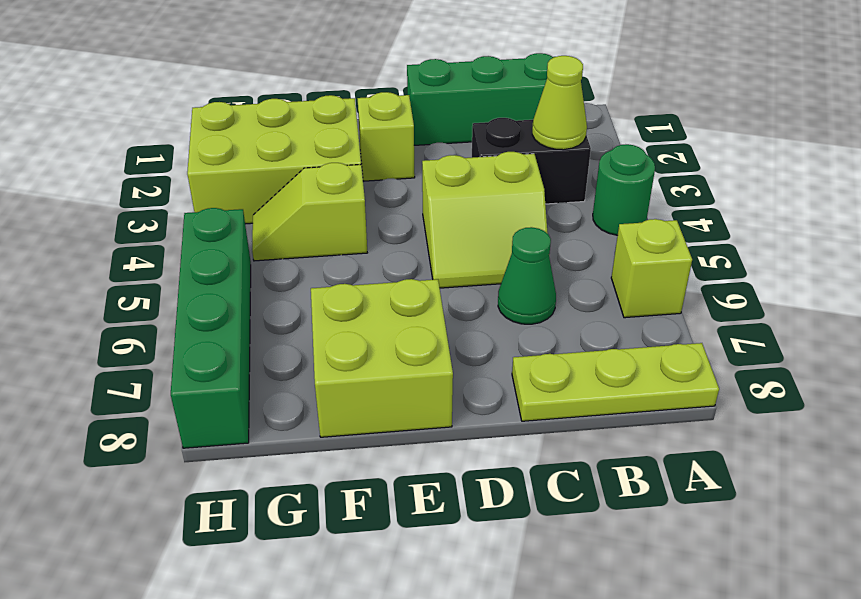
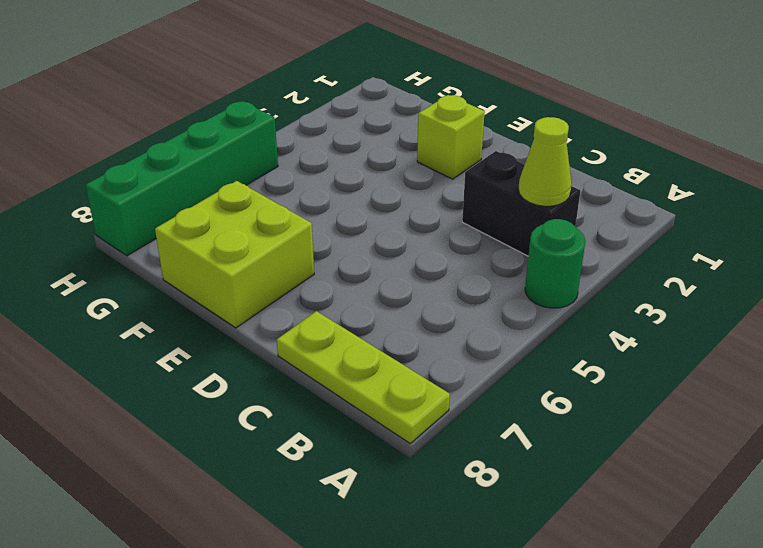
none -> lime 1x1 brick [611,219,692,318]
none -> green 1x3 brick [407,53,553,145]
none -> lime 2x2 slope [422,152,548,288]

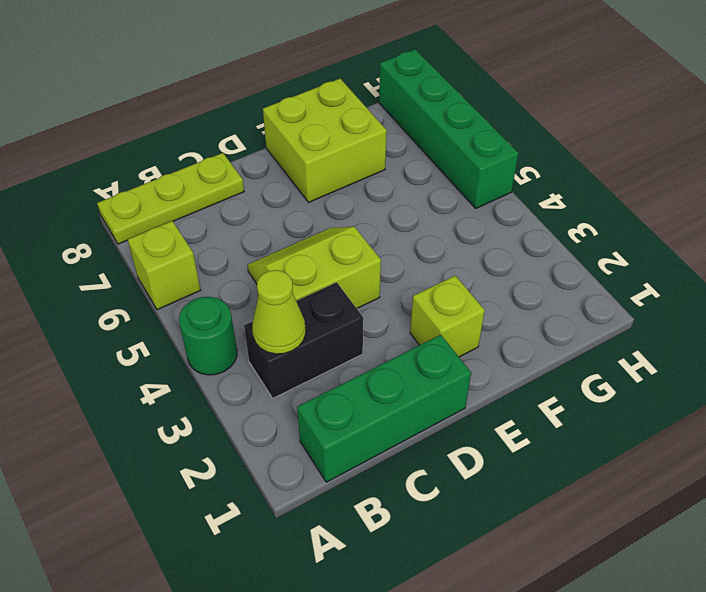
none -> green 1x1 cone [498,227,556,324]
none -> lime 2x3 brick [187,95,361,224]
none -> lime 1x2 slope [252,163,367,261]

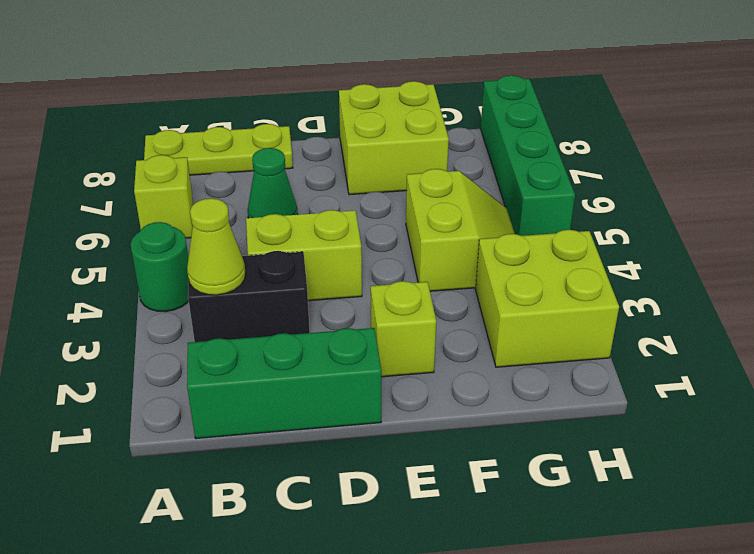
lime 2x2 slope [406,169,515,291] -> lime 1x2 slope [252,163,367,261]
lime 2x2 brick [475,230,619,367] -> lime 2x3 brick [187,95,361,224]

